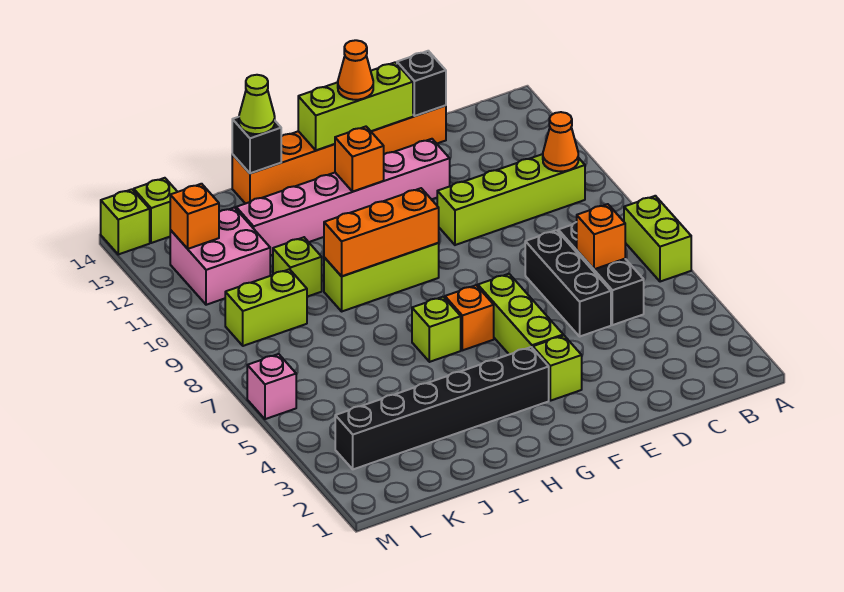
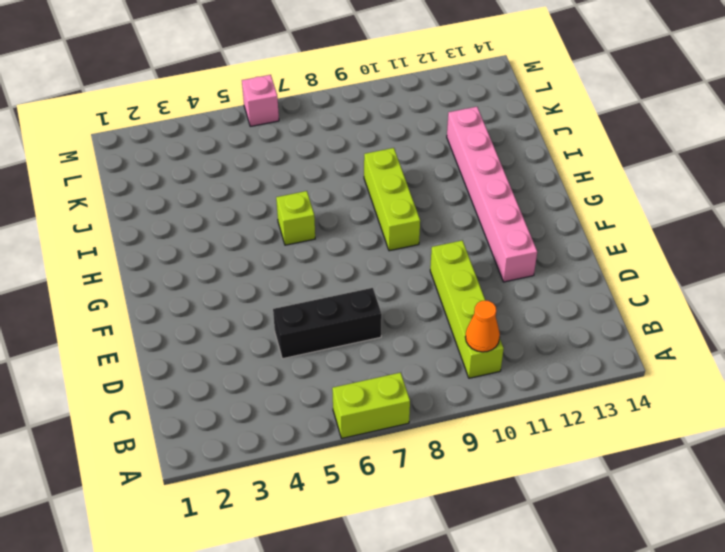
none -> black 1x3 brick [558,222,644,325]
none -> orange 1x6 brick [232,105,446,204]
none -> lime 1x1 brick [533,336,582,401]

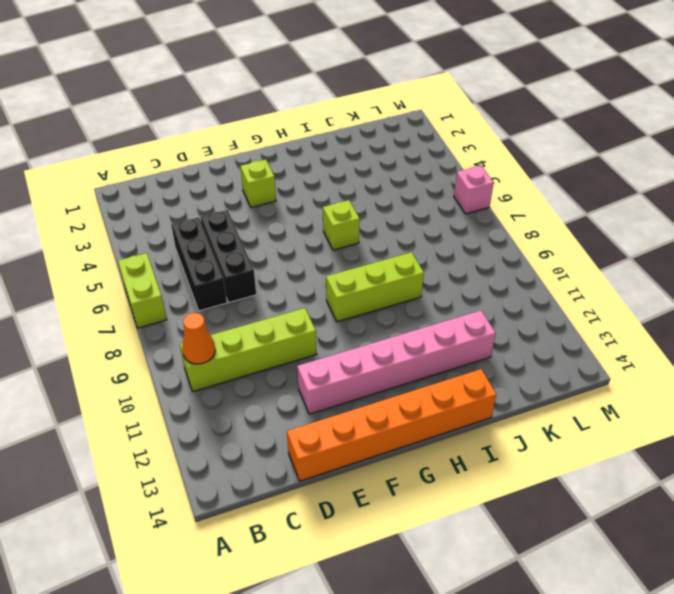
none -> lime 1x3 brick [478,274,563,354]
none -> black 1x6 brick [335,347,549,469]
none -> orange 1x1 brick [445,285,494,350]

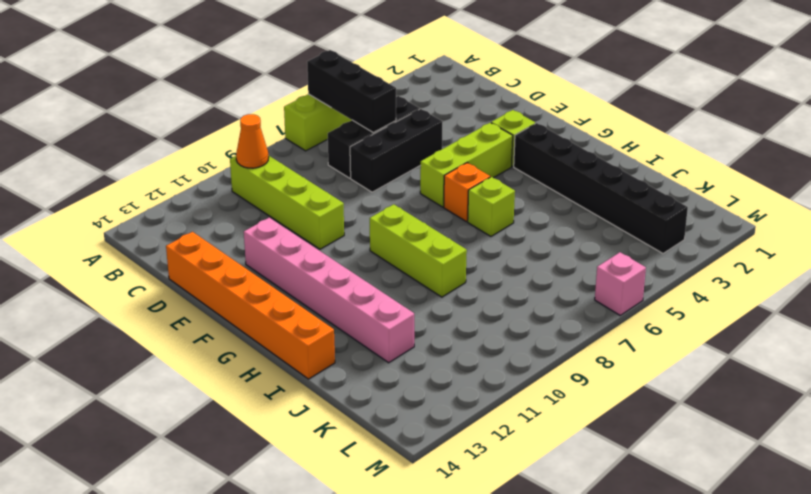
black 1x3 brick [307,50,396,133] -> orange 1x1 brick [577,204,625,269]
none -> lime 1x1 brick [273,237,322,297]
none -> lime 1x2 brick [225,269,307,346]
none -> pink 2x2 brick [170,207,270,305]

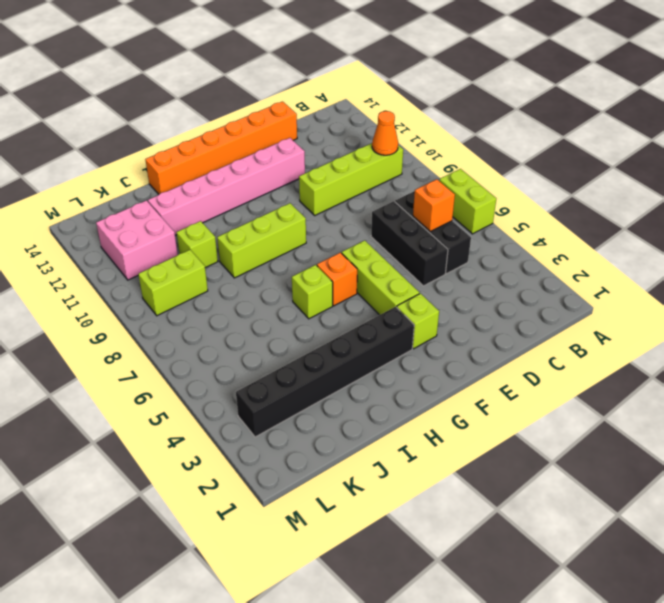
none -> lime 1x1 brick [134,178,177,243]
none -> pink 1x1 brick [247,354,296,419]
none -> lime 1x1 brick [101,189,150,254]

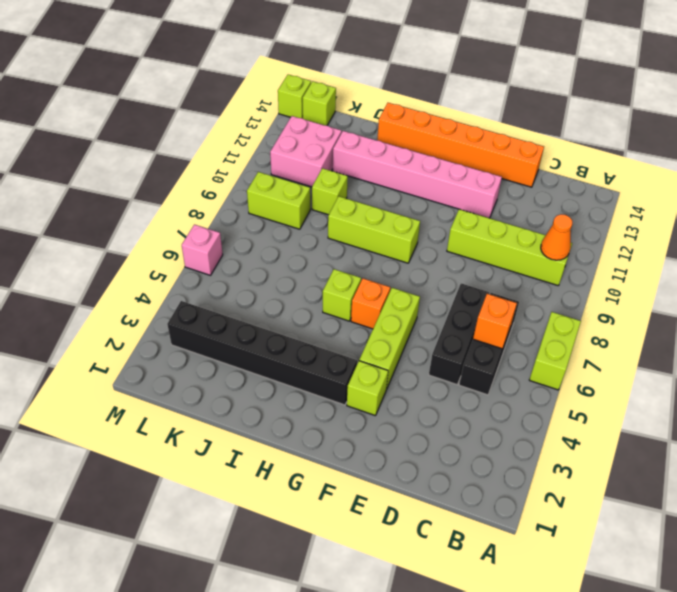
none -> black 1x1 brick [397,51,446,116]
none -> lime 1x3 brick [298,62,413,150]
none -> orange 1x3 brick [324,188,439,276]

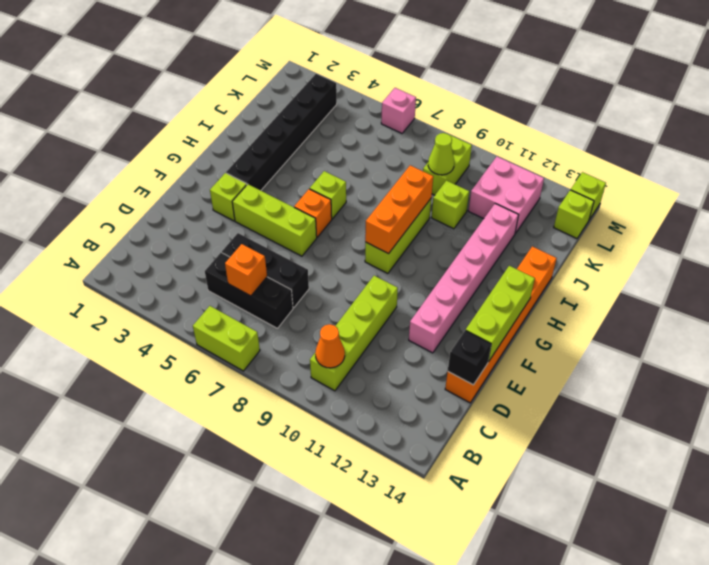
lime 1x1 cone [428,133,454,175] -> lime 1x1 cone moved to [239,75,275,134]
none -> orange 1x1 brick [335,127,384,192]
none -> black 1x1 brick [232,117,281,173]
none -> orange 1x1 brick [170,184,219,249]

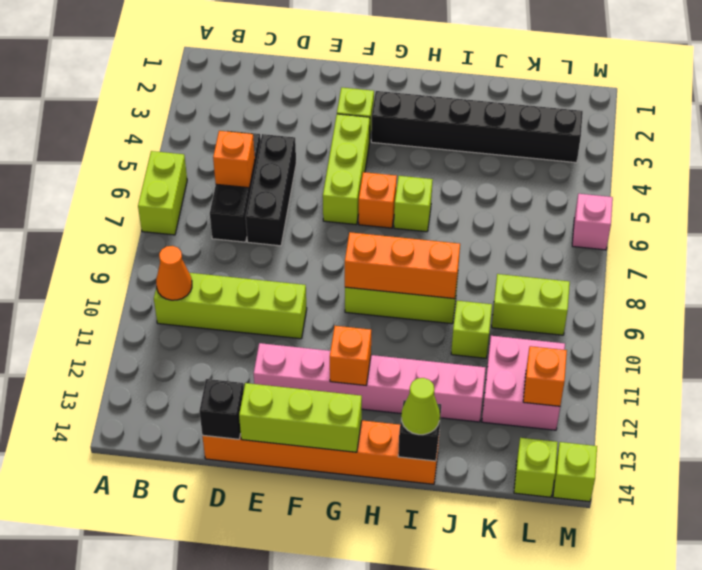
none -> orange 1x1 cone [338,40,373,100]

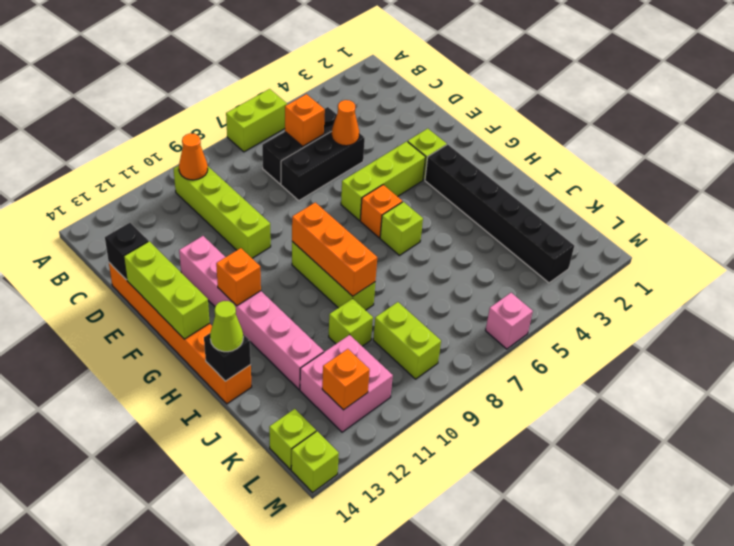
orange 1x1 cone [332,100,359,146] -> orange 1x1 cone moved to [338,40,373,100]

